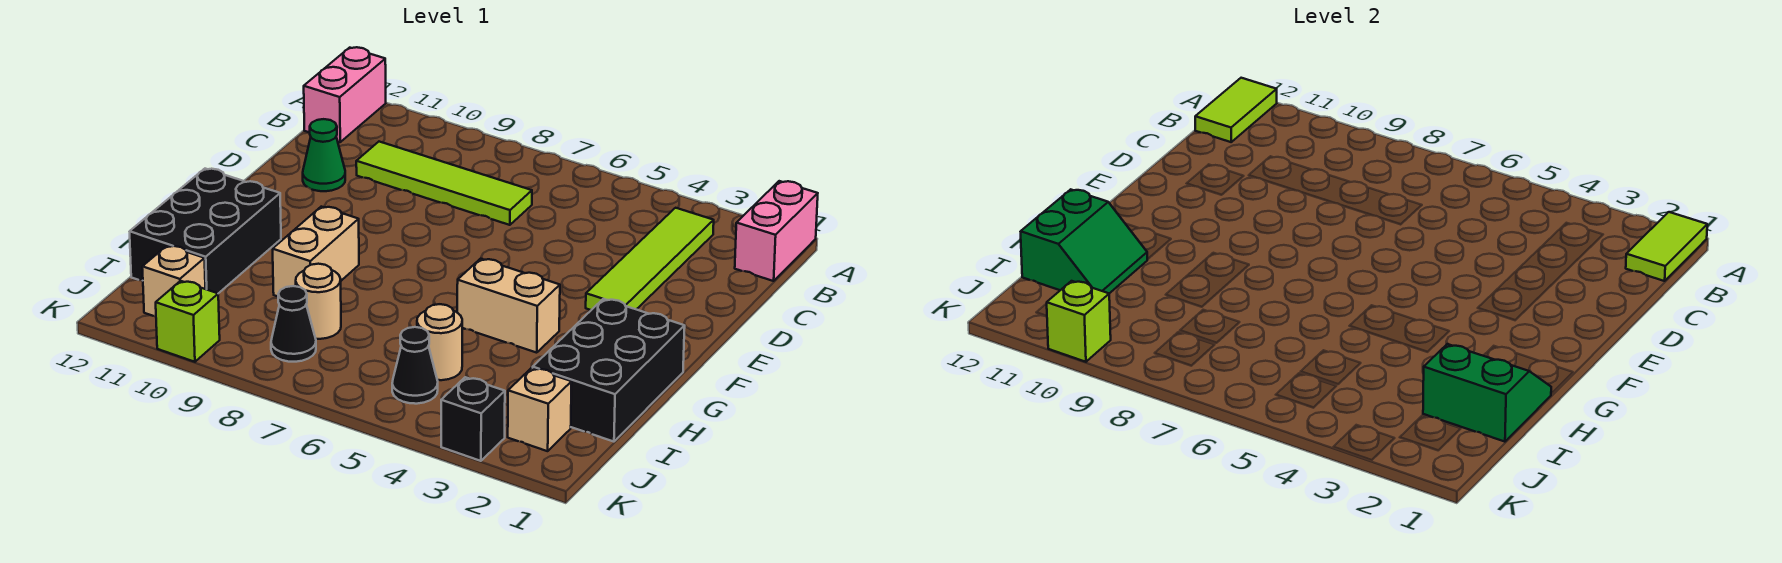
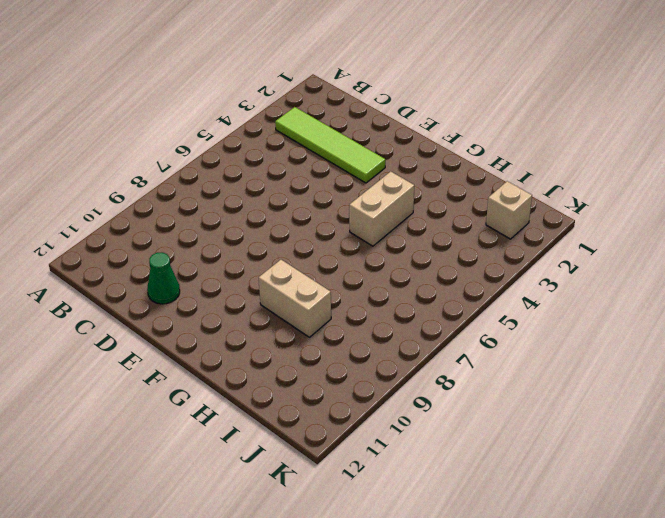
none -> pink 1x2 brick [735,181,818,281]
none -> pink 1x2 brick [304,47,386,142]
none -> lime 1x4 tile [356,142,532,225]

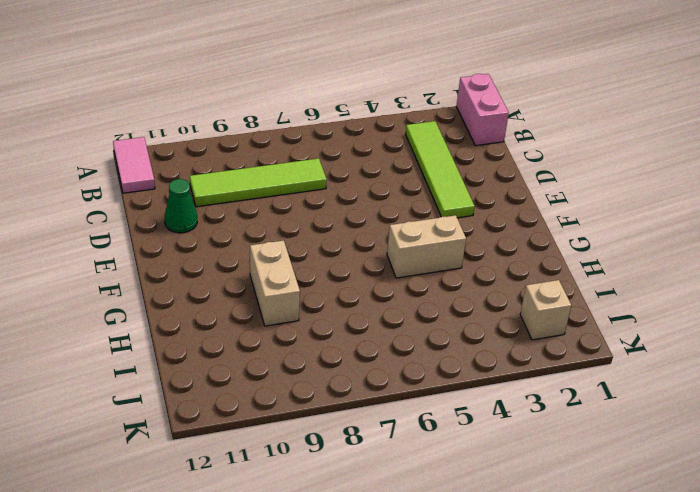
pink 1x2 tile [113,137,155,193] -> pink 1x2 brick [304,47,386,142]
none -> black 2x3 brick [533,299,685,442]
none -> black 2x3 brick [130,169,281,293]
none -> tan 1x1 round brick [417,304,462,380]

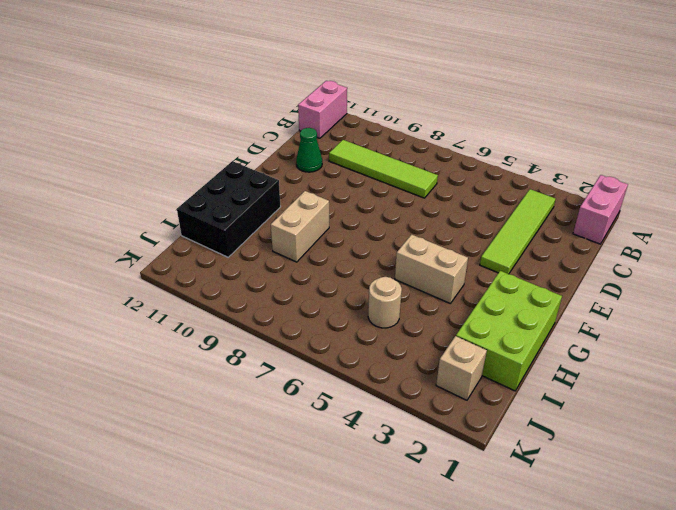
lime 2x3 brick [456,271,562,391] -> black 2x3 brick [533,299,685,442]
none -> tan 1x1 round brick [296,264,341,339]
none -> black 1x1 cone [392,327,438,404]
none -> black 1x1 cone [271,286,316,362]

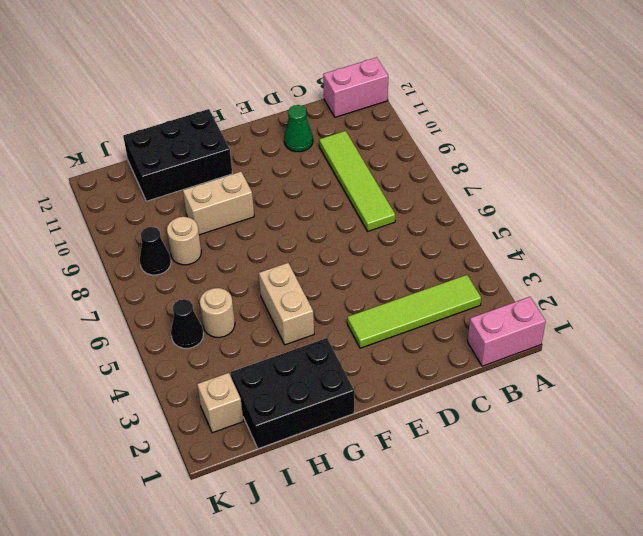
none -> tan 1x1 brick [142,245,205,316]
none -> black 1x1 brick [441,377,505,461]
none -> lime 1x1 brick [156,281,220,362]

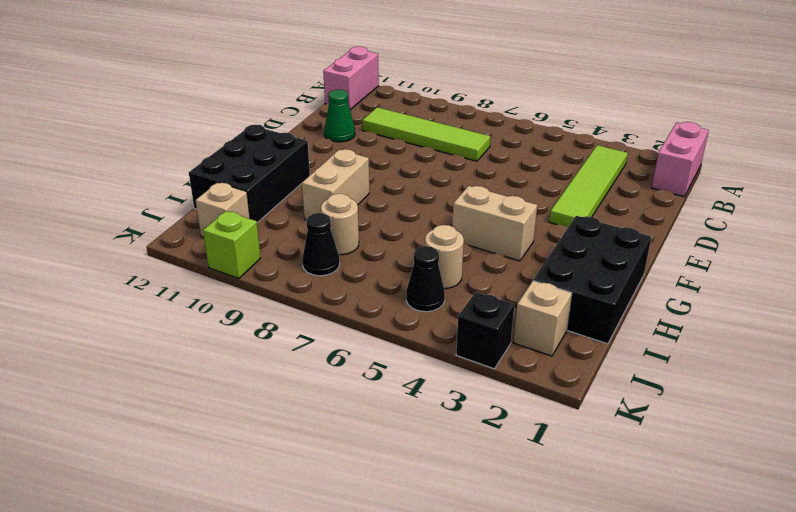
none -> lime 1x2 tile [1626,212,1707,281]
none -> lime 1x2 tile [1195,78,1277,142]
none -> green 2x2 slope [1423,344,1551,442]

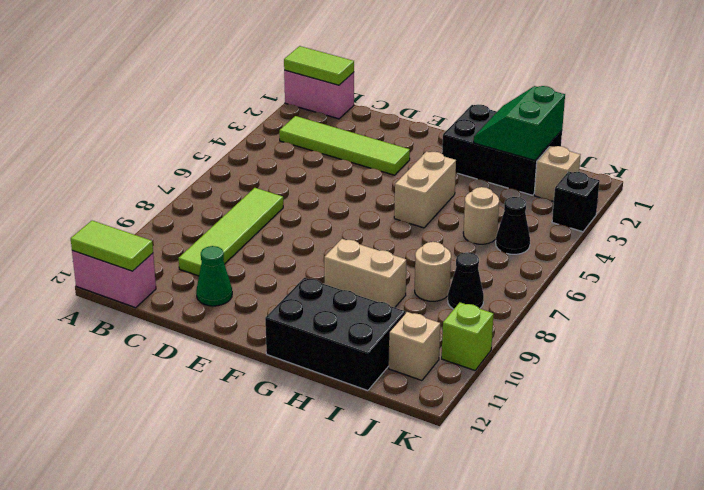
none -> green 2x2 slope [1021,189,1147,293]
none -> lime 1x1 brick [1047,281,1111,362]

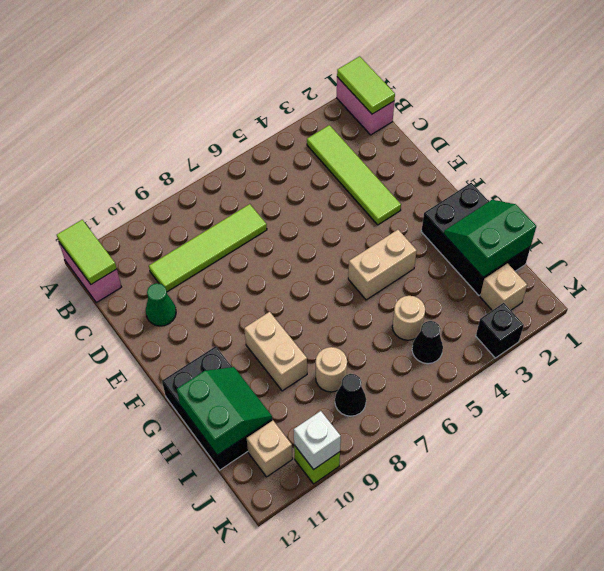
white 1x1 brick [294,411,341,469] -> lime 1x1 brick [1047,281,1111,362]

